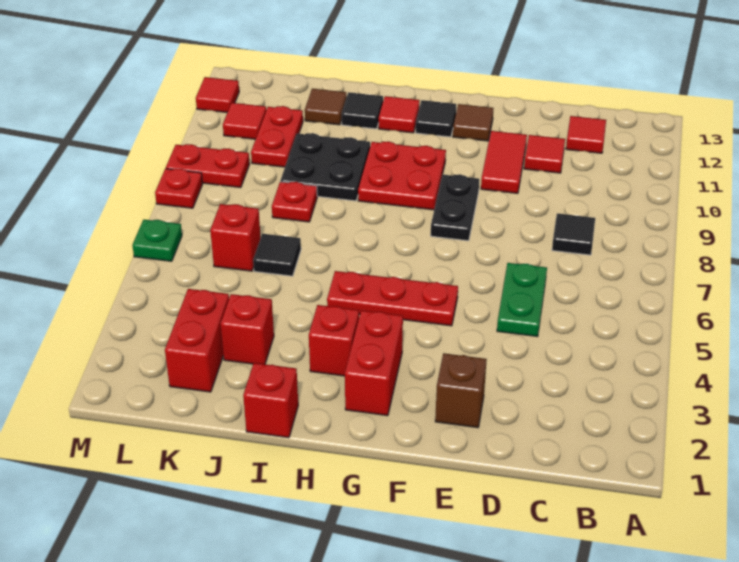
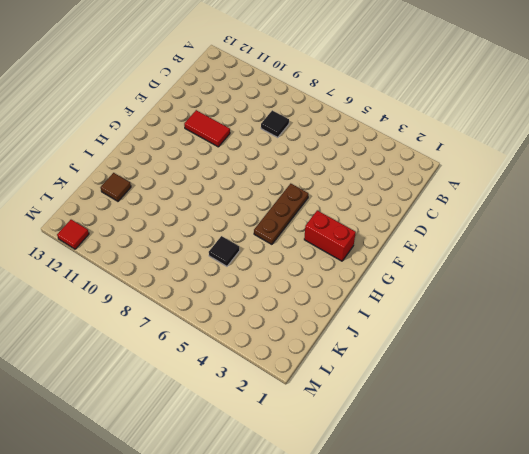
brown 1x3 plate [254,184,308,244] -> red 1x3 plate [327,271,458,326]
none -> red 1x1 tile [566,116,606,153]
none -> green 1x2 plate [497,263,547,337]
none -> red 1x1 tile [524,135,565,173]

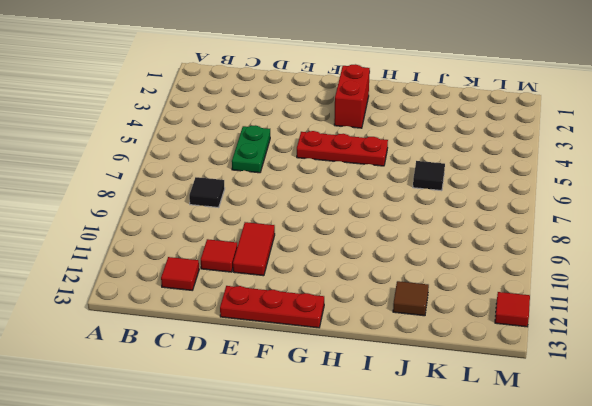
red 1x3 plate [220,286,324,328] -> none
none -> brown 1x1 brick [435,353,487,428]
none -> black 1x2 plate [431,174,479,241]
none -> brown 1x1 tile [453,104,493,141]

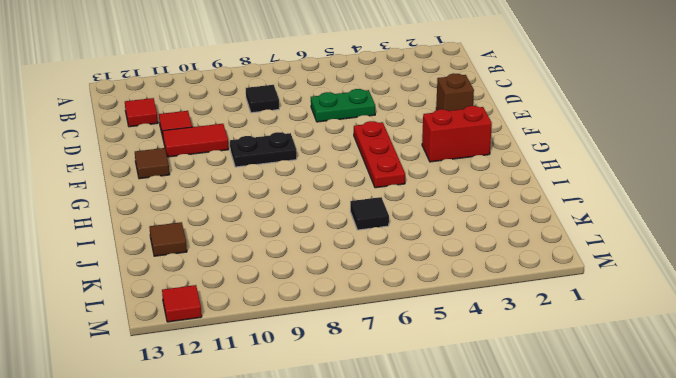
none -> red 2x2 plate [358,141,446,210]
none -> black 1x1 tile [416,100,456,137]
none -> red 1x1 brick [309,305,359,376]

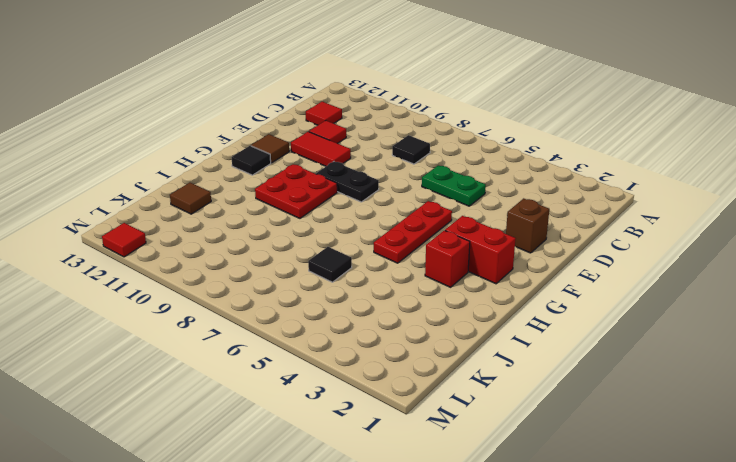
none -> red 1x1 tile [379,96,420,133]
none -> red 1x1 brick [243,363,298,438]
none -> black 2x2 plate [280,133,370,201]

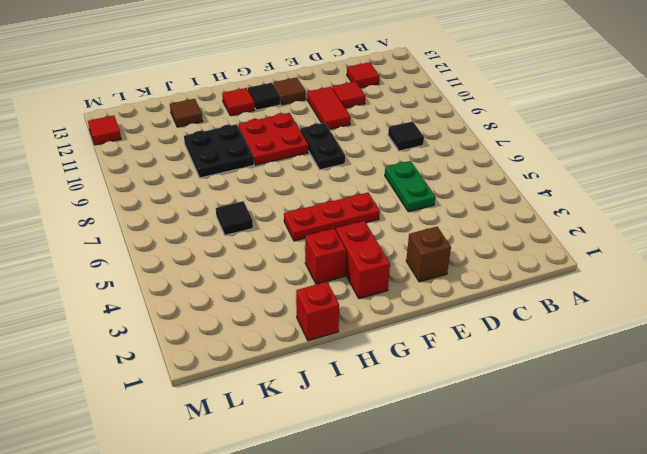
none -> black 1x1 tile [342,92,383,129]
none -> red 1x1 brick [221,294,274,364]
none -> red 1x1 plate [272,182,317,222]

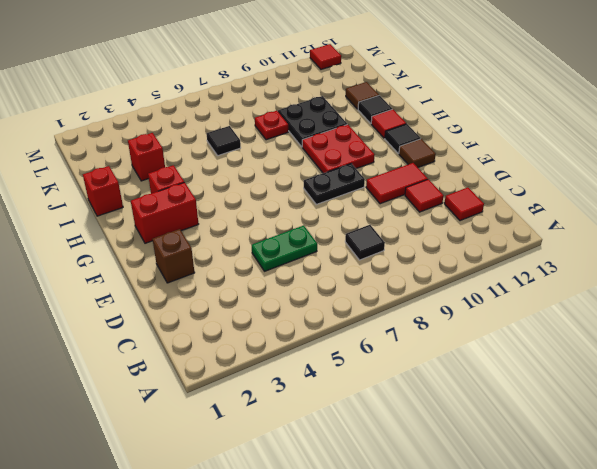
none -> red 1x3 plate [327,271,458,326]
none -> red 1x2 brick [165,289,229,392]
none -> red 1x1 brick [210,204,261,271]

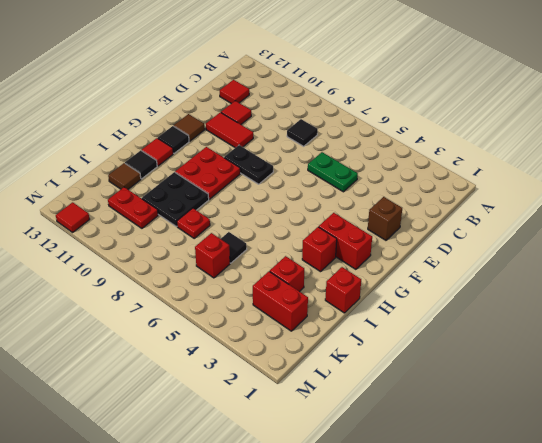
none -> red 1x3 plate [327,271,458,326]
none -> red 1x2 plate [166,144,250,188]
none -> red 1x1 tile [223,103,266,139]

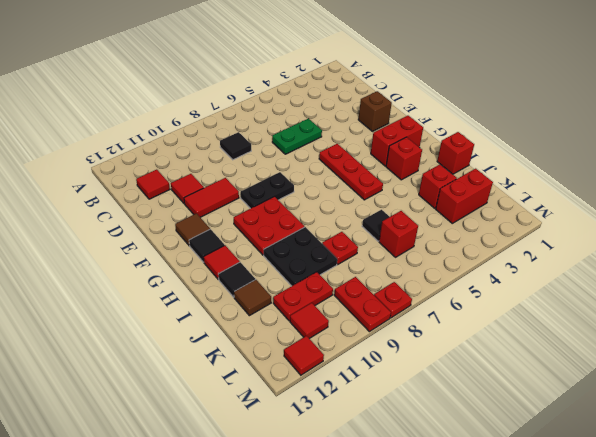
none -> green 1x1 plate [132,220,182,261]

